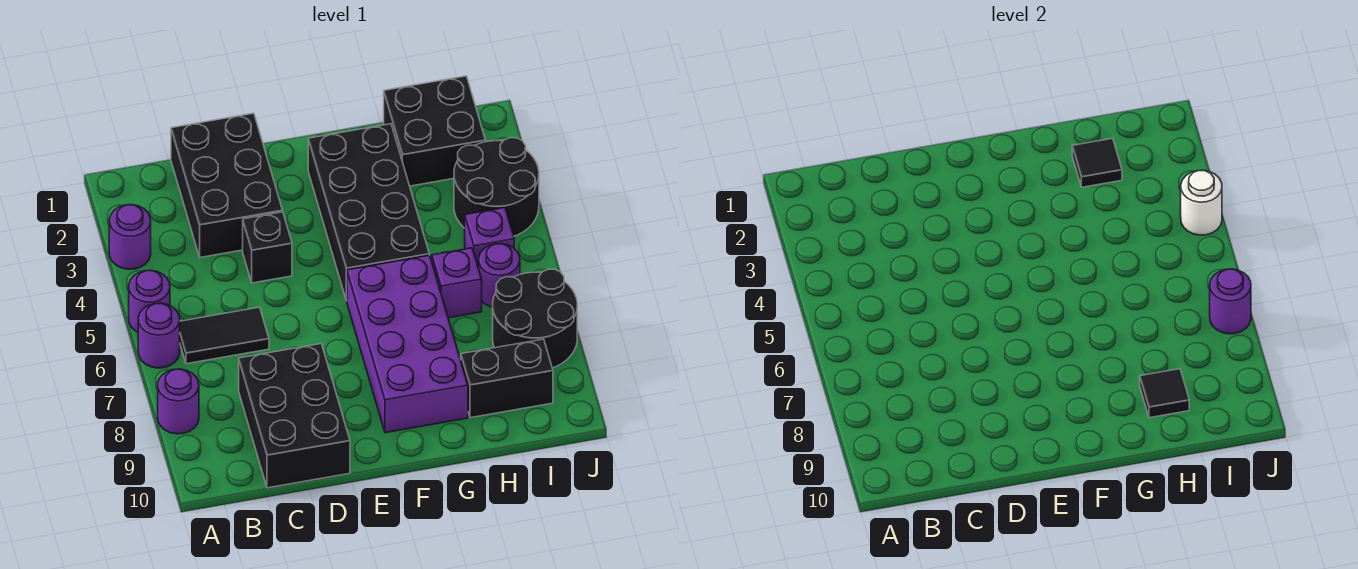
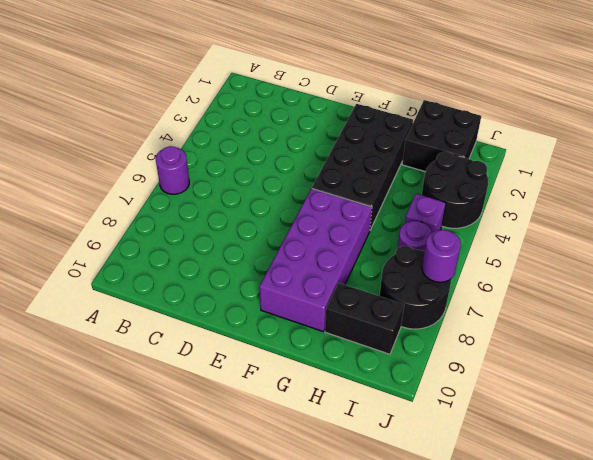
none -> purple 1x1 round brick [109,205,151,269]
none -> purple 1x1 round brick [129,270,170,332]
none -> purple 1x1 round brick [158,369,199,434]

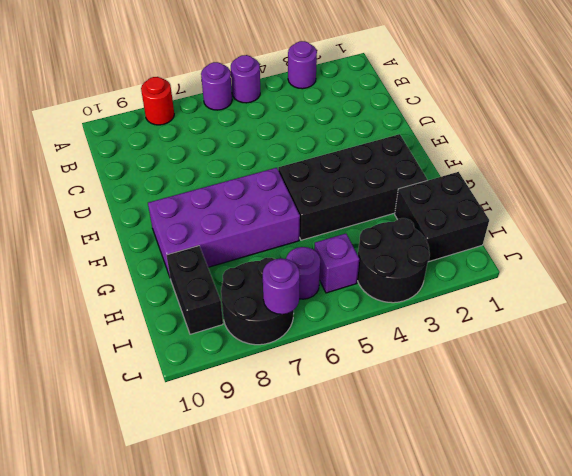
red 1x1 round brick [141,77,174,125] -> purple 1x1 round brick [158,369,199,434]
none -> black 1x2 tile [180,307,269,364]
none -> black 2x3 brick [171,113,283,258]
none -> black 2x3 brick [239,344,350,488]

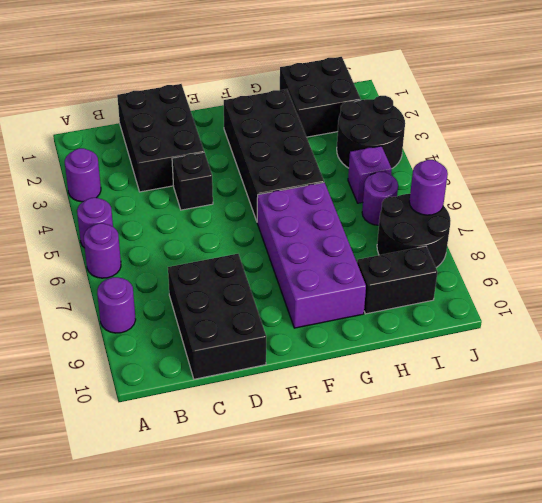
none -> black 1x2 tile [180,307,269,364]
none -> purple 1x1 brick [432,248,482,318]
none -> black 1x1 tile [1072,138,1122,187]

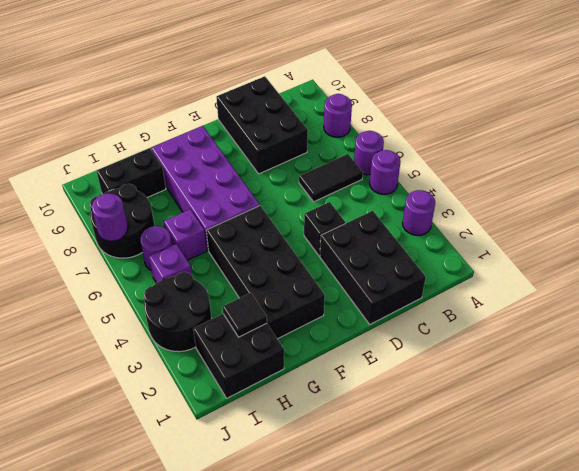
none -> black 1x1 tile [1140,369,1189,418]
none -> white 1x1 round brick [1181,170,1222,235]

